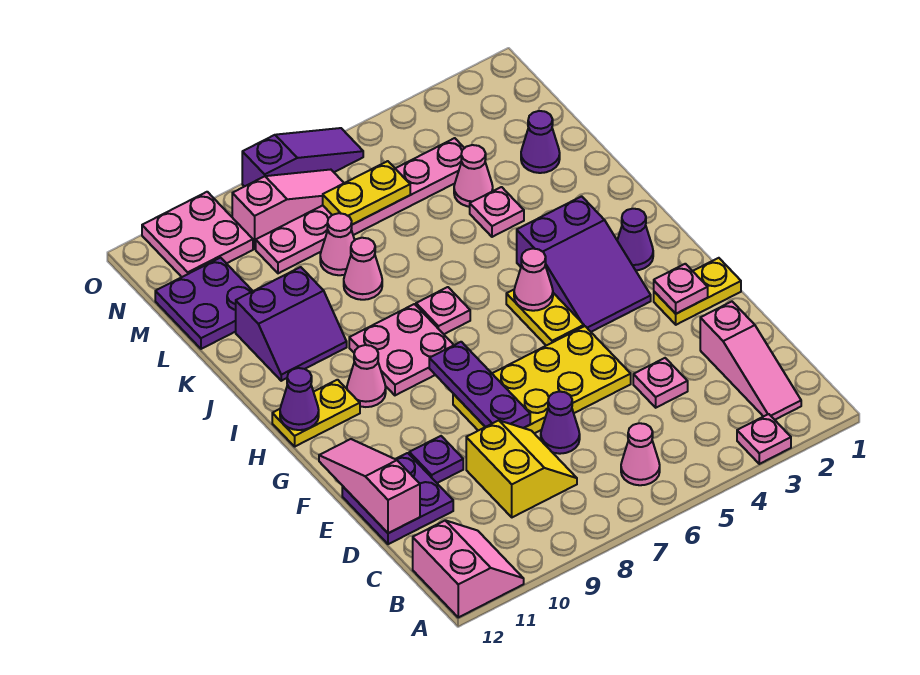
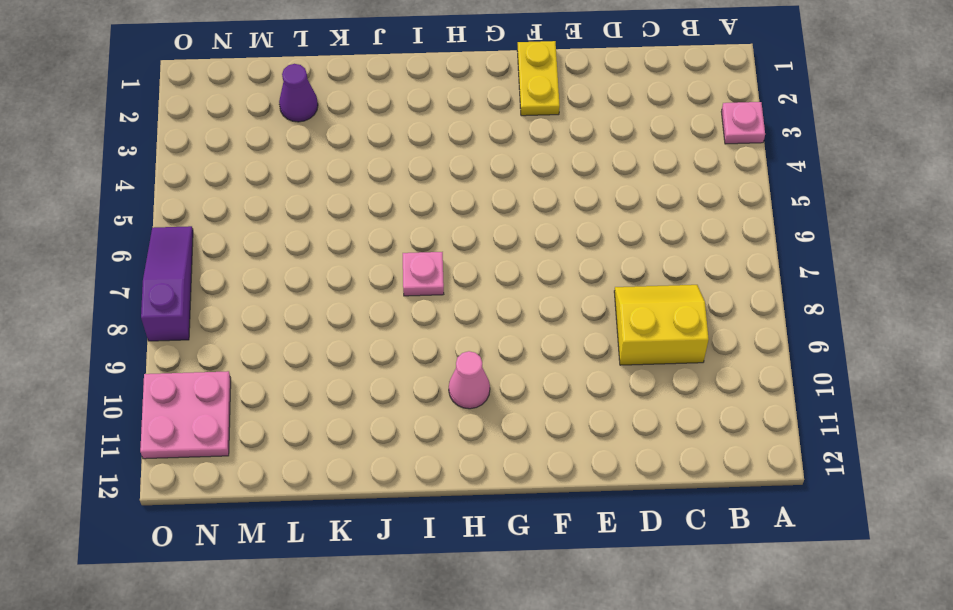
none -> pink 2x2 slope [413,520,524,617]
none -> pink 1x3 slope [700,302,801,420]
none -> pink 1x1 cone [621,423,660,485]
none -> pink 1x1 plate [633,358,688,408]

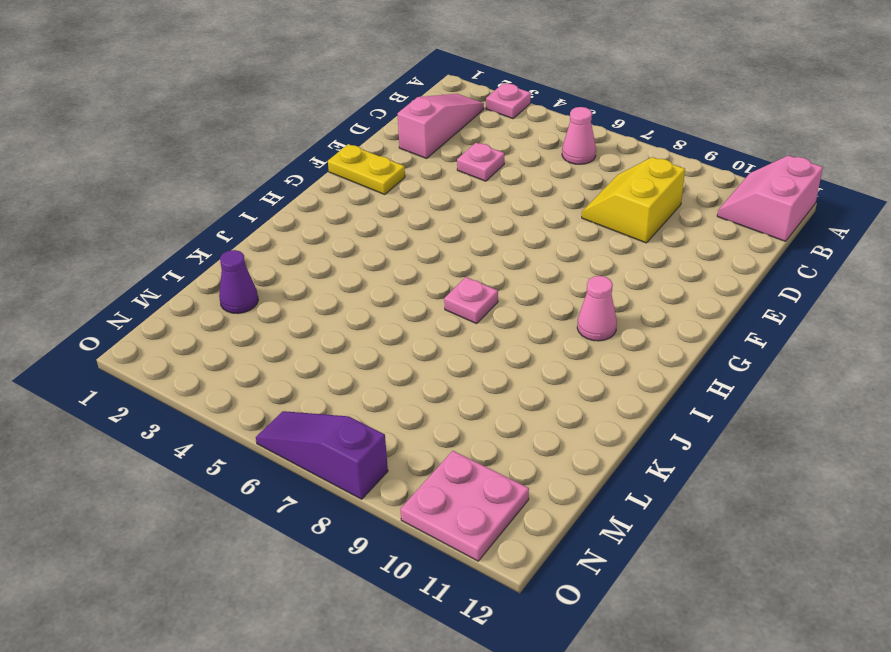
none -> purple 1x1 cone [541,391,580,454]
none -> purple 2x2 plate [342,453,453,544]
none -> yellow 2x4 plate [453,326,631,433]
none -> purple 1x1 plate [409,436,463,483]

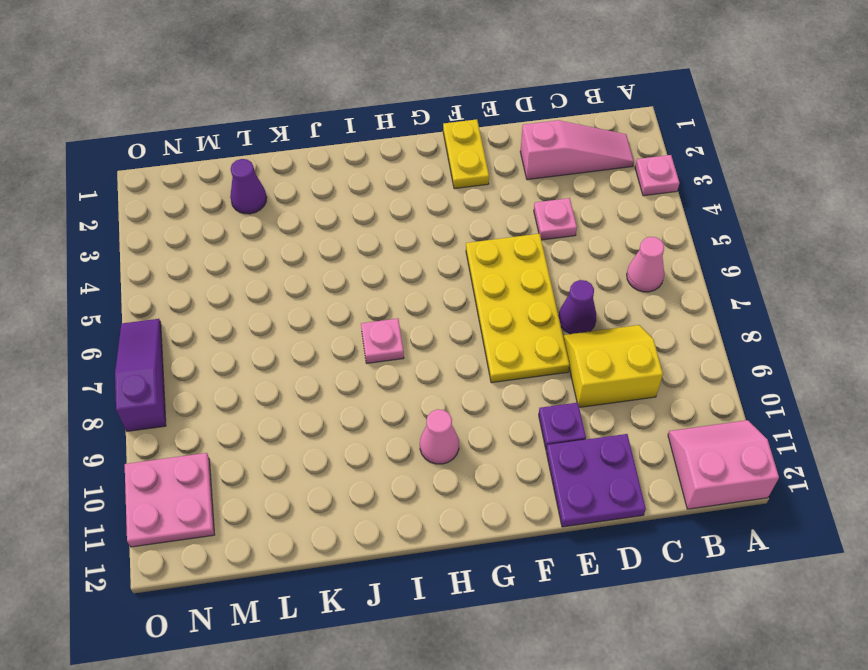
none -> purple 2x3 slope [517,196,651,332]
none -> yellow 1x2 plate [506,290,584,346]
none -> purple 1x1 cone [617,209,653,270]
none -> pink 2x2 plate [349,304,454,395]

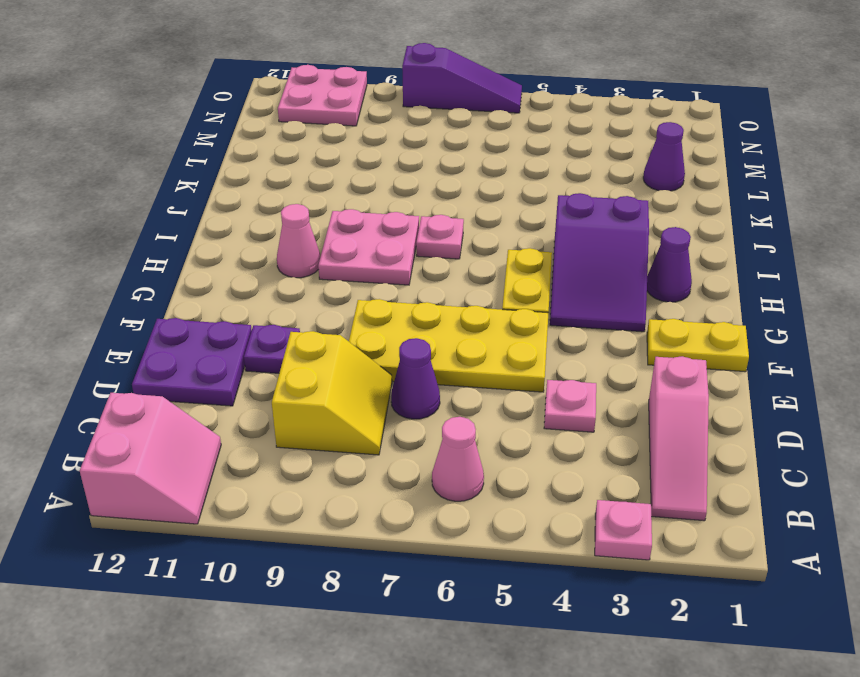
none -> yellow 1x2 plate [272,380,360,446]
none -> purple 2x2 slope [236,267,347,381]
none -> pink 1x1 plate [470,187,524,237]
none -> pink 1x1 cone [344,238,382,300]

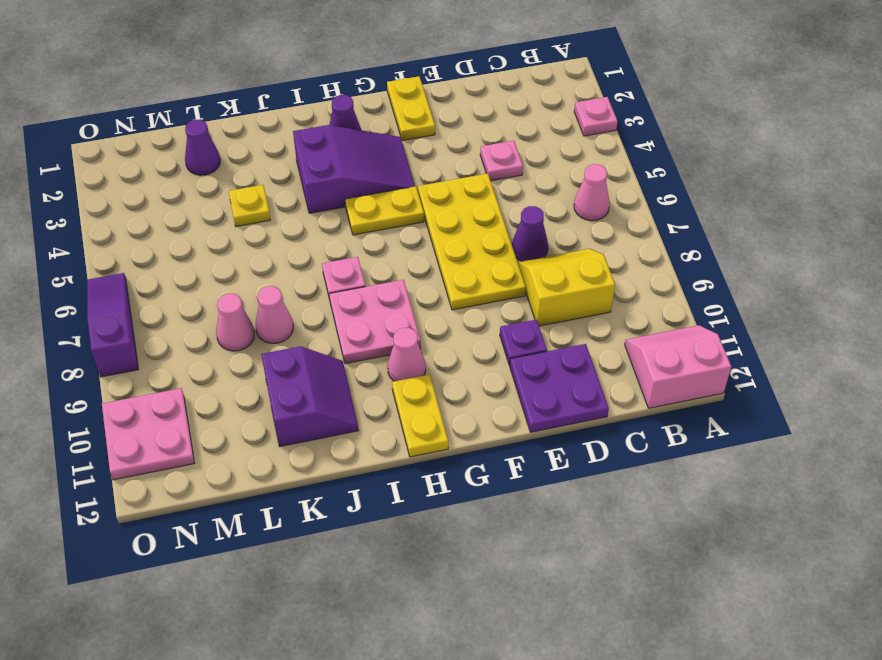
yellow 1x1 plate [229,185,270,227] -> pink 1x1 plate [470,187,524,237]
none -> pink 1x3 slope [700,302,801,420]
none -> pink 1x1 cone [454,145,493,207]
none -> purple 2x2 plate [155,258,253,349]
none -> pink 1x6 plate [256,138,464,273]

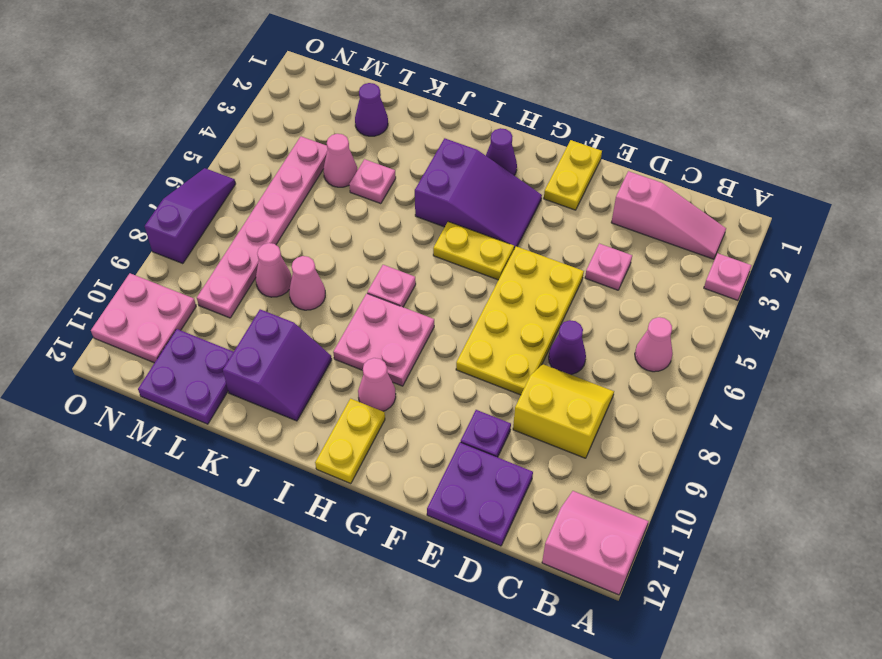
none -> pink 1x3 slope [232,170,344,249]
none -> pink 1x3 slope [319,439,420,533]
none -> purple 1x3 plate [429,342,530,428]
none -> pink 1x1 plate [654,264,708,314]

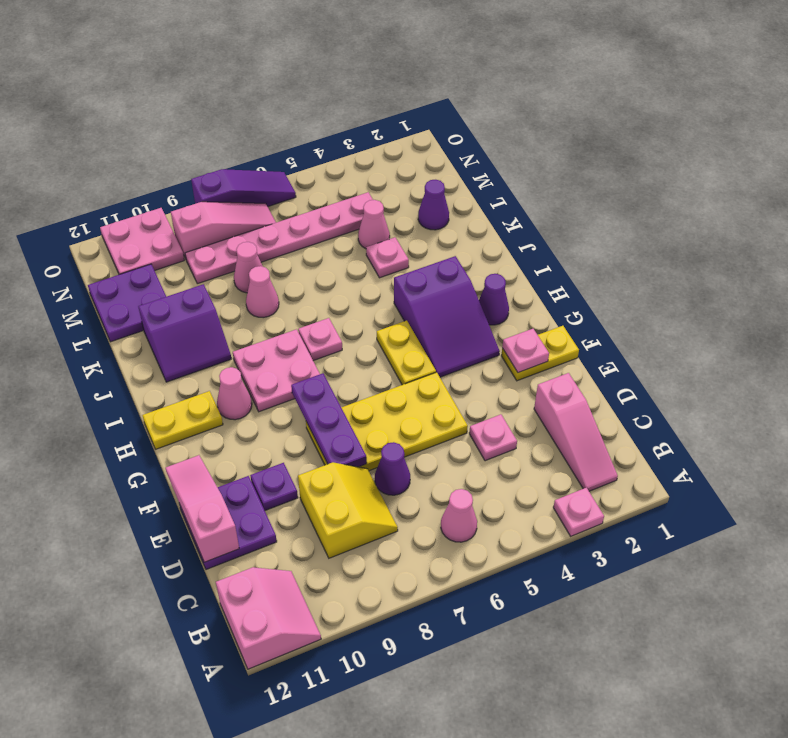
none -> pink 1x1 cone [514,249,553,311]
none -> purple 1x1 cone [280,368,319,430]
none -> yellow 1x2 plate [323,161,410,225]

